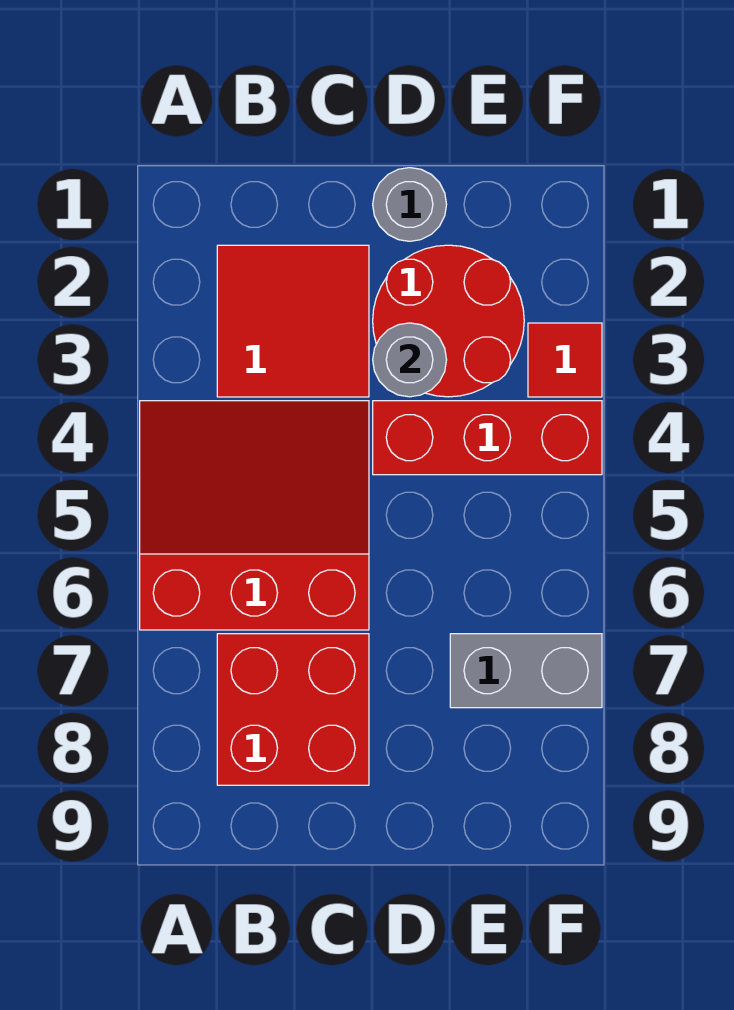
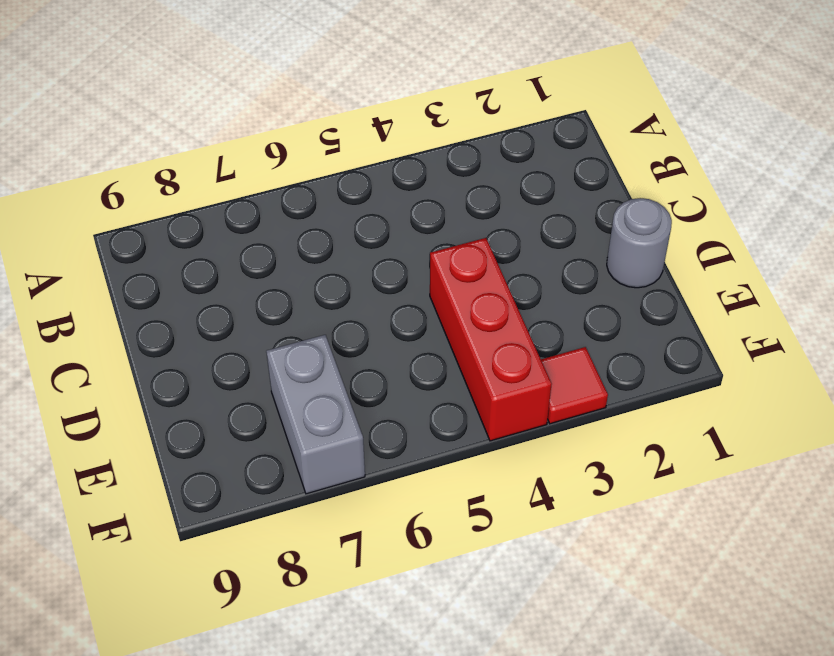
none -> red 3x3 slope [140,401,369,630]
none -> red 2x2 tile [217,245,369,397]

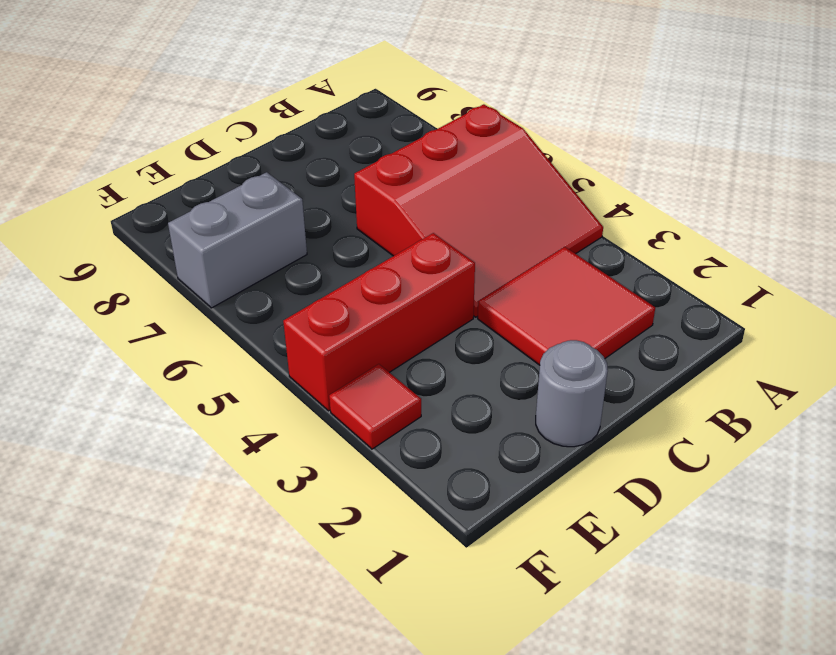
none -> red 2x2 brick [217,634,369,785]
none -> red 2x2 round brick [373,245,524,397]

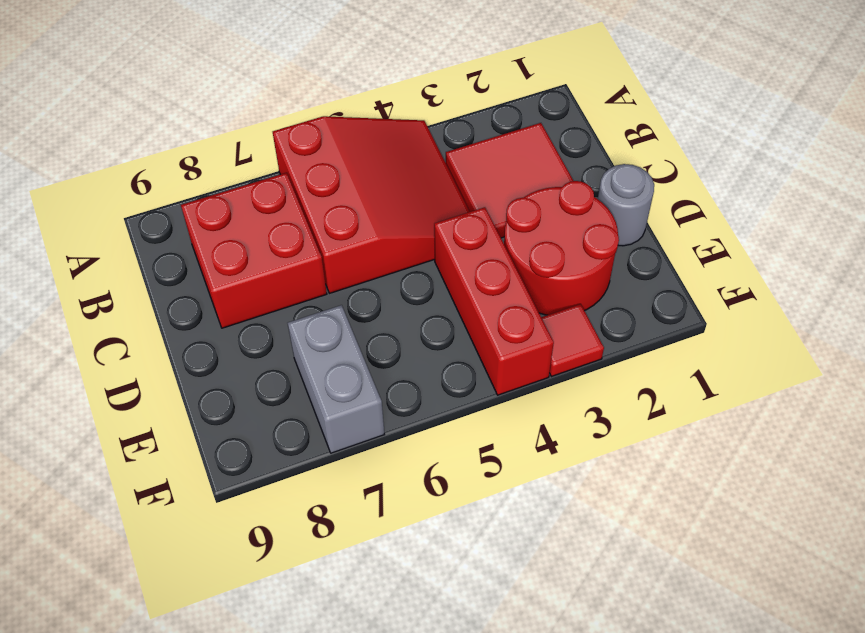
none -> grey 1x1 round brick [373,323,447,397]

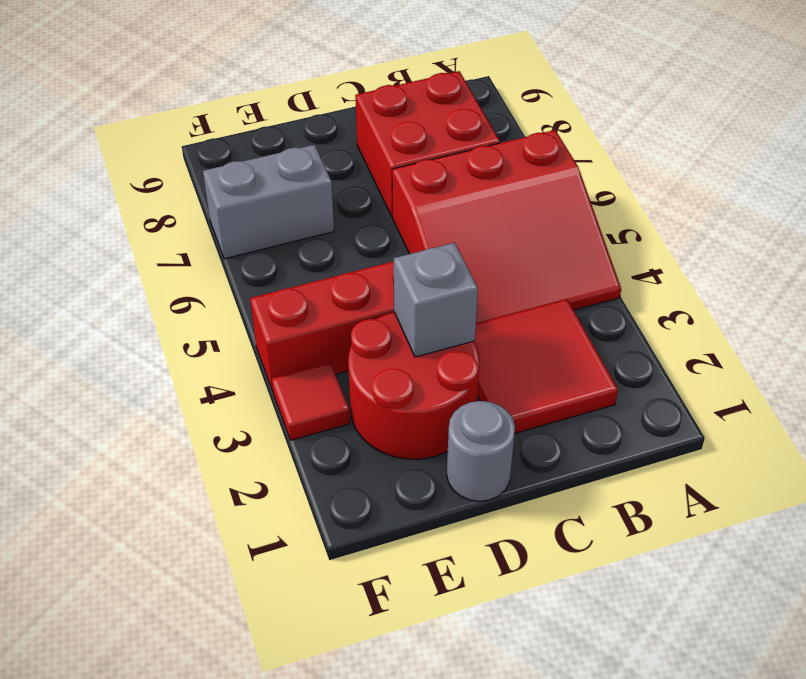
grey 1x1 brick [394,243,478,357] -> grey 1x1 round brick [373,323,447,397]

